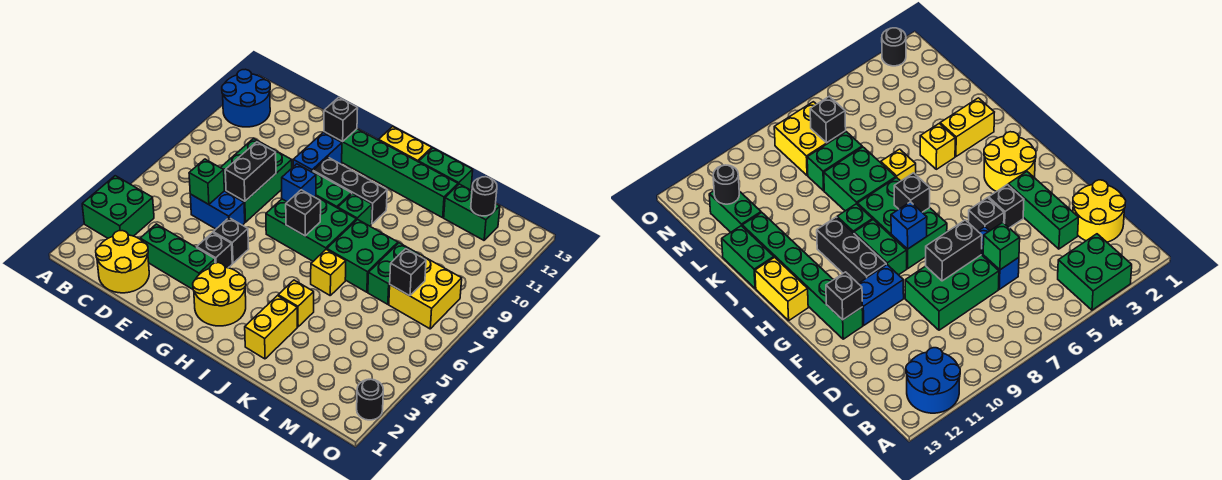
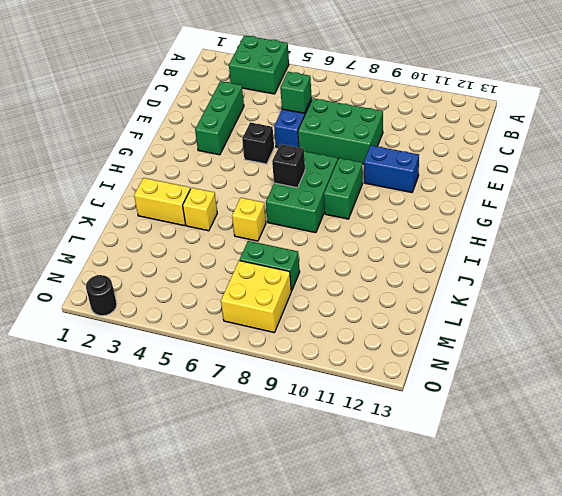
none -> blue 2x2 round brick [222,69,270,127]
none -> yellow 2x2 round brick [96,231,149,293]
none -> black 1x1 brick [197,233,232,268]
none -> green 1x6 brick [324,129,458,218]

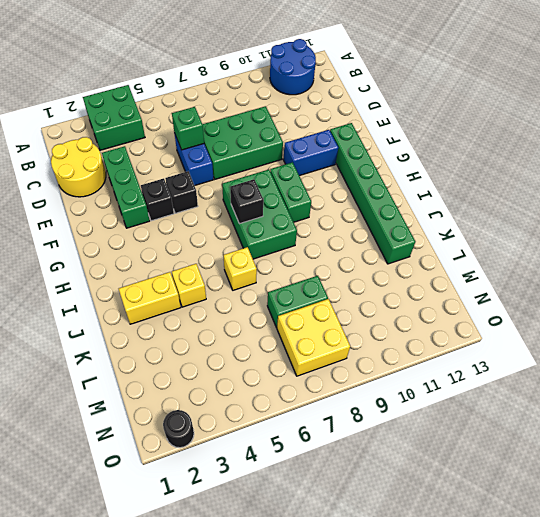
none -> yellow 2x2 round brick [193,263,246,326]
none -> black 1x3 brick [313,157,387,224]
none -> yellow 1x2 brick [379,126,432,162]
none -> green 1x1 brick [338,194,372,226]

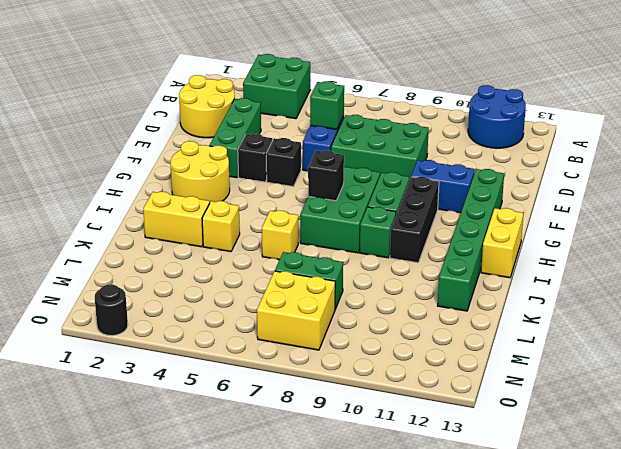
none -> green 2x2 brick [327,219,398,292]
none -> green 1x2 brick [419,148,473,190]
none -> green 1x2 brick [444,184,500,240]
none -> black 1x2 brick [225,142,276,201]

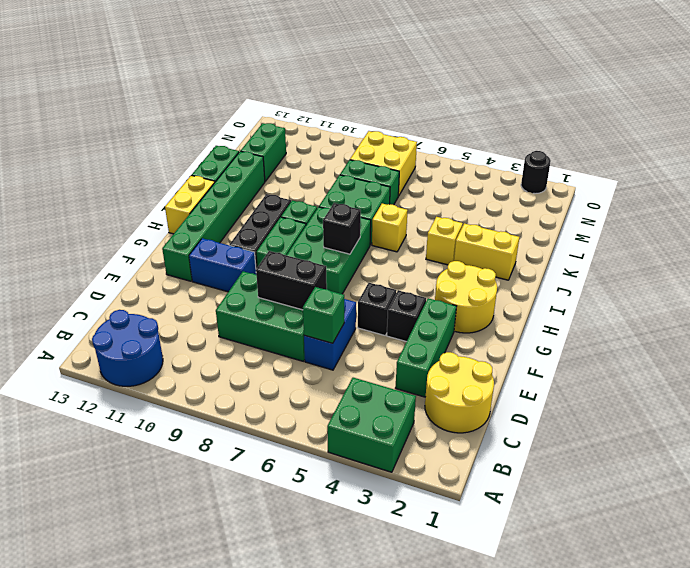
none -> black 1x1 brick [324,97,358,142]
none -> blue 1x1 brick [282,164,316,202]
none -> black 1x1 brick [390,249,426,296]
none -> black 1x1 round brick [471,177,497,216]

